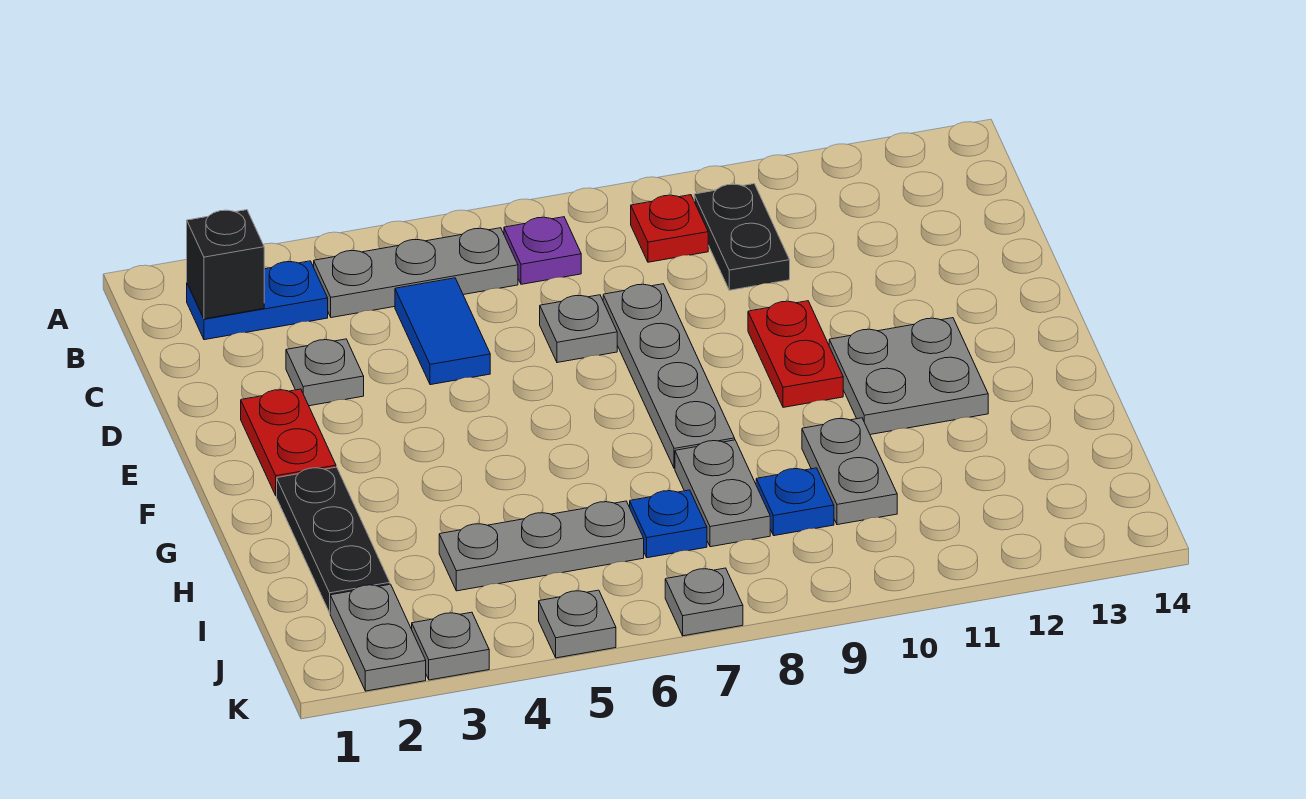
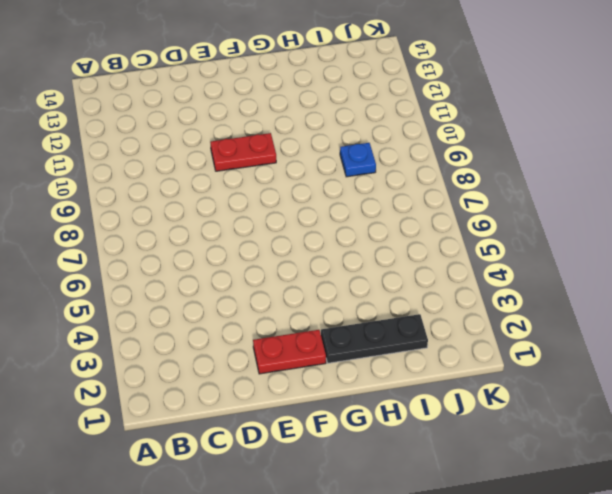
none -> blue 1x2 plate [187,261,328,340]
none -> grey 1x3 plate [314,228,518,318]
none -> purple 1x1 plate [504,217,581,284]

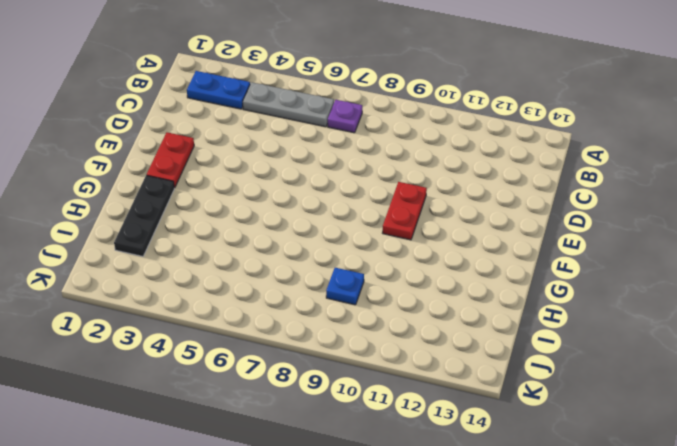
none -> red 1x1 plate [631,195,708,262]
none -> black 1x2 plate [694,184,790,290]
none -> blue 1x2 tile [395,278,490,385]

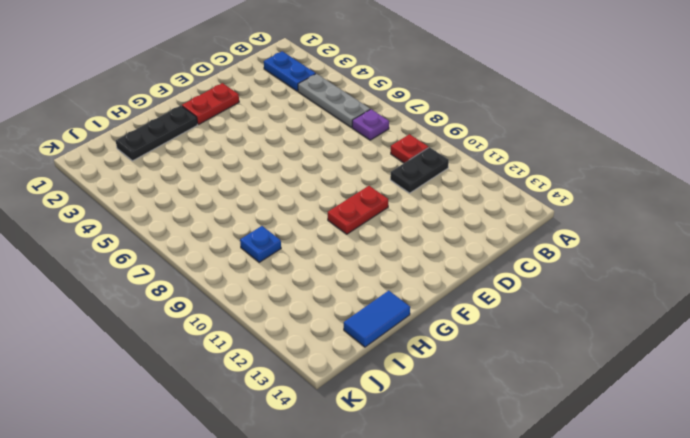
blue 1x2 tile [344,291,410,347] -> blue 1x2 tile moved to [395,278,490,385]
none -> grey 1x1 plate [286,339,364,406]
none -> grey 1x1 plate [540,295,617,363]
none -> grey 1x4 plate [603,284,735,469]

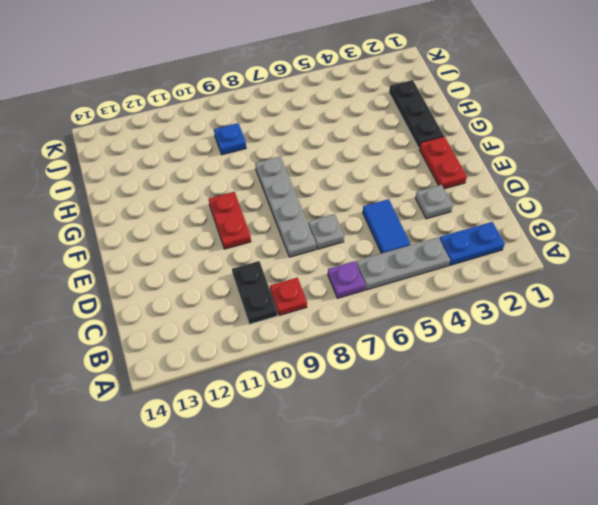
none -> grey 2x2 plate [829,318,988,435]
none -> grey 1x2 plate [675,440,770,547]
none -> grey 1x2 plate [802,418,897,525]

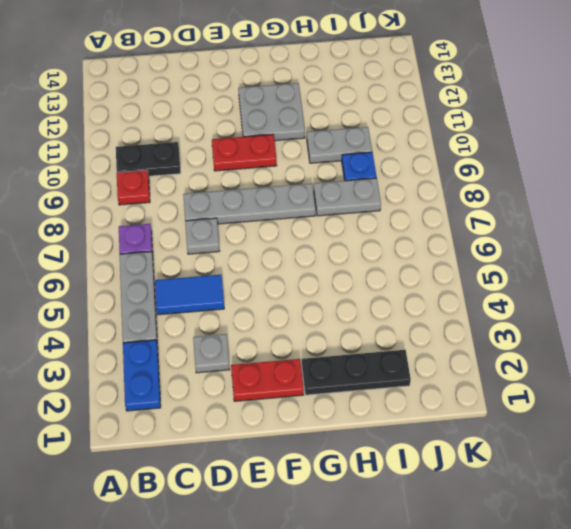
none -> grey 1x3 plate [439,501,644,591]
none -> blue 1x1 plate [630,490,707,558]
none -> grey 1x2 plate [330,584,426,691]

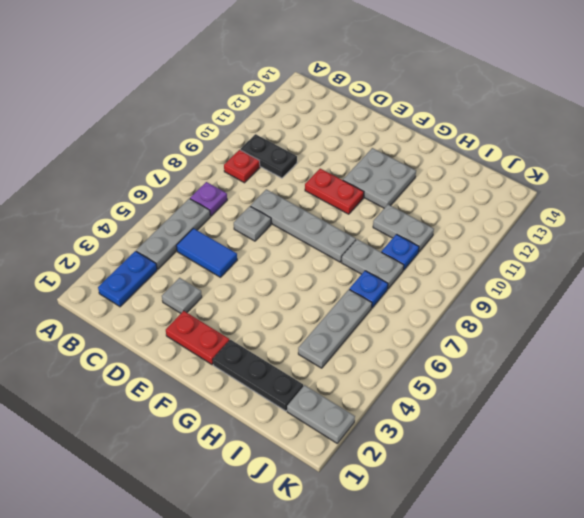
none -> grey 1x1 plate [412,612,489,680]
none -> grey 1x1 plate [539,590,616,658]
none -> grey 1x1 plate [665,568,743,636]

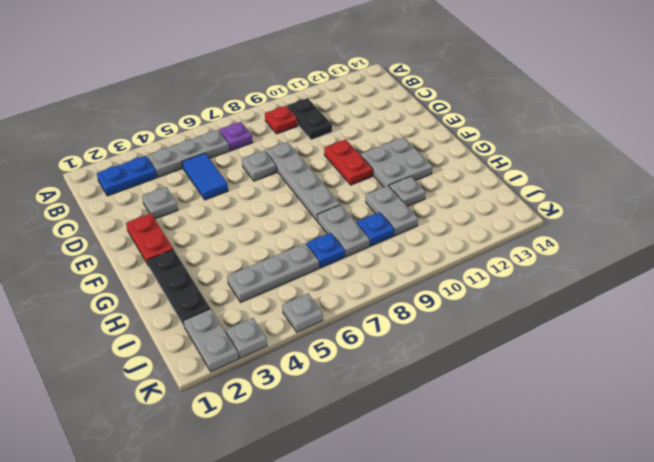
grey 1x1 plate [389,176,426,207] -> grey 1x1 plate moved to [665,568,743,636]
none -> black 1x1 brick [187,210,264,319]

